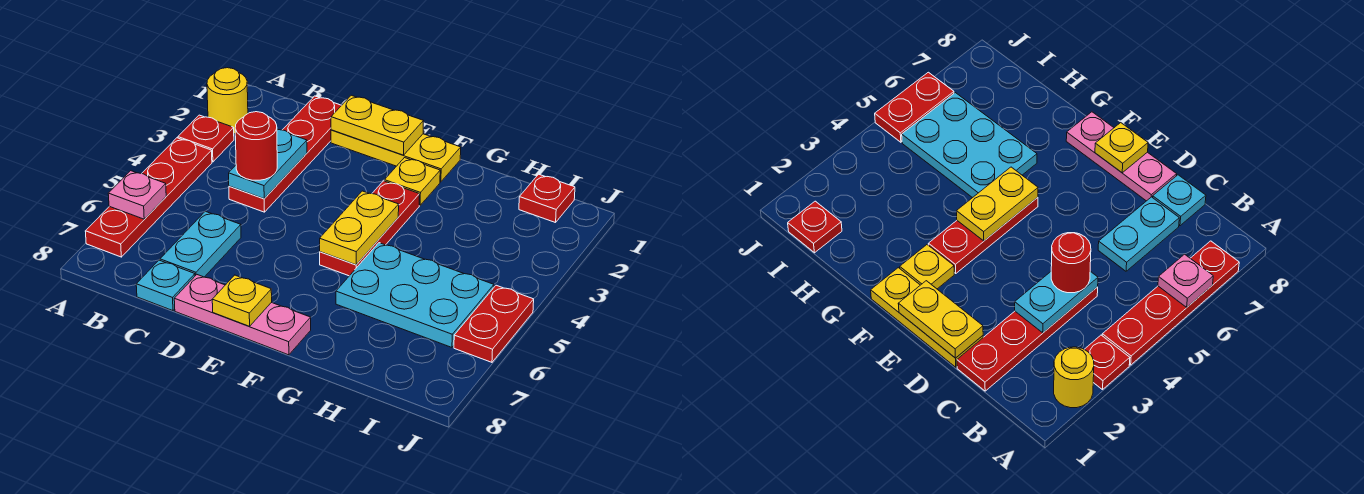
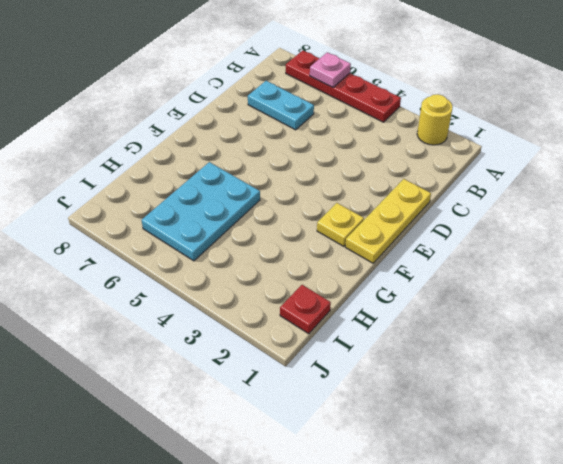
none -> red 1x1 plate [178,115,234,162]
none -> red 1x4 plate [229,96,342,212]
none -> cyan 1x1 plate [136,260,195,311]

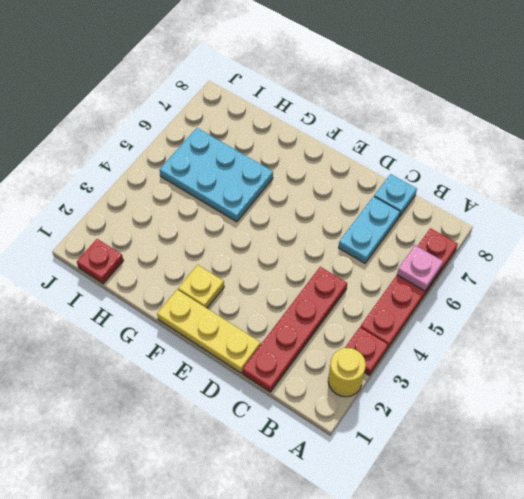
none -> pink 1x3 plate [174,275,311,355]
none -> red 1x3 plate [320,181,420,276]
none -> red 1x2 plate [454,285,534,362]

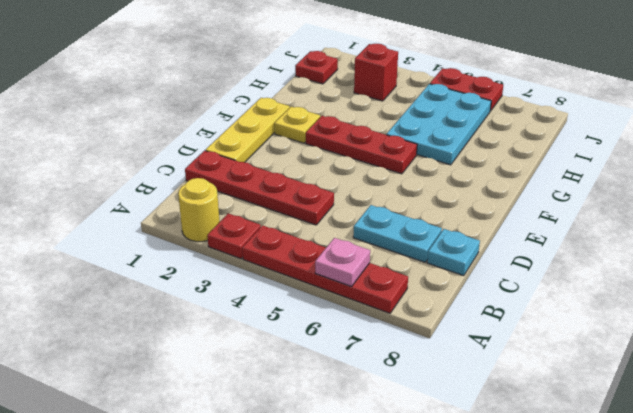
red 1x1 brick [354,44,398,101] -> none
none -> pink 1x3 plate [174,275,311,355]
none -> cyan 1x2 plate [229,130,307,199]
none -> yellow 1x2 plate [331,95,423,155]

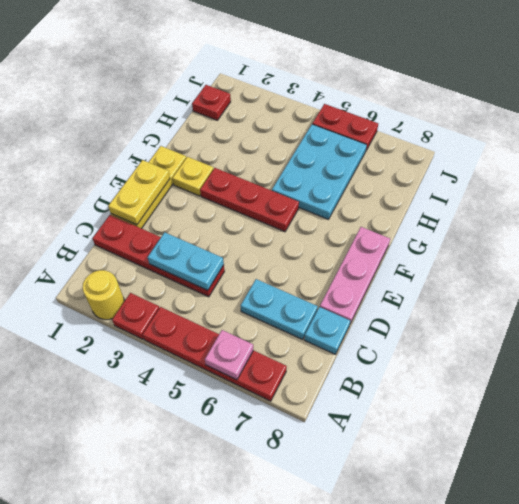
none -> yellow 1x1 plate [212,275,272,326]
none -> yellow 1x2 plate [320,191,399,265]
none -> red 1x1 round brick [235,112,277,180]

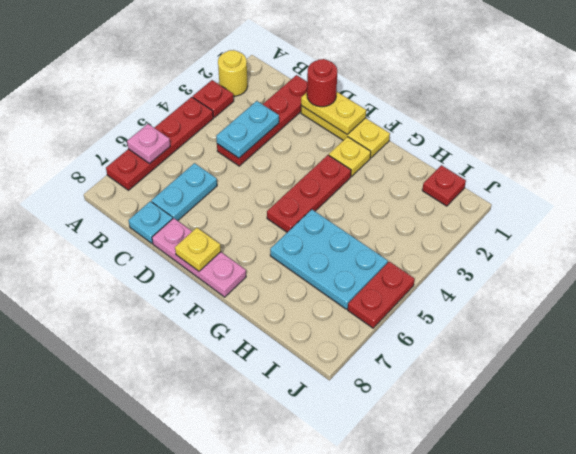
red 1x1 round brick [307,59,337,107] -> red 1x1 round brick moved to [235,112,277,180]
none -> yellow 1x2 plate [320,191,399,265]

